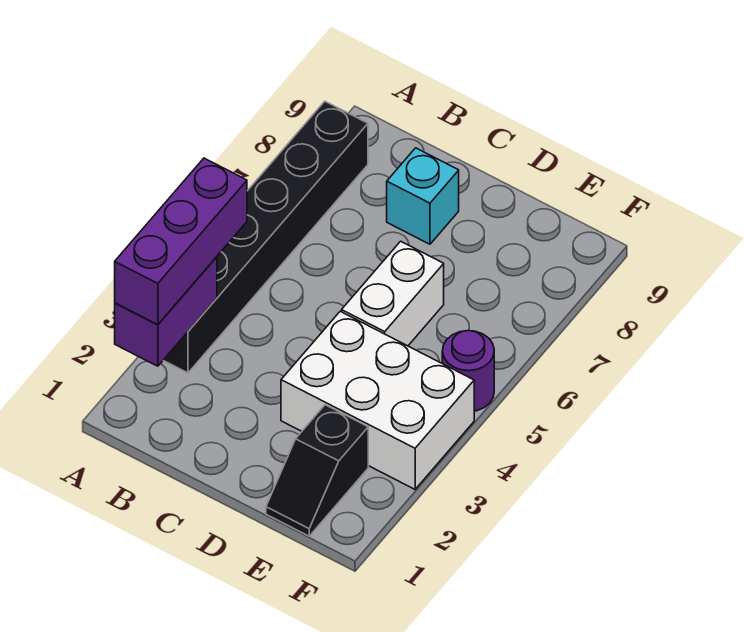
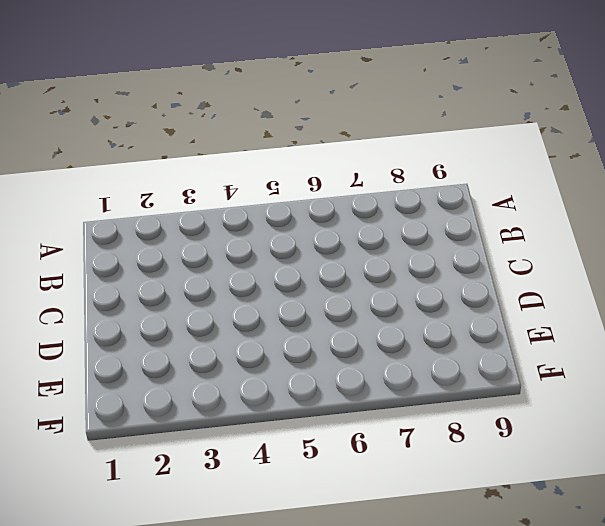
none -> black 1x6 brick [163,101,368,373]
none -> cyan 1x1 brick [387,148,459,244]

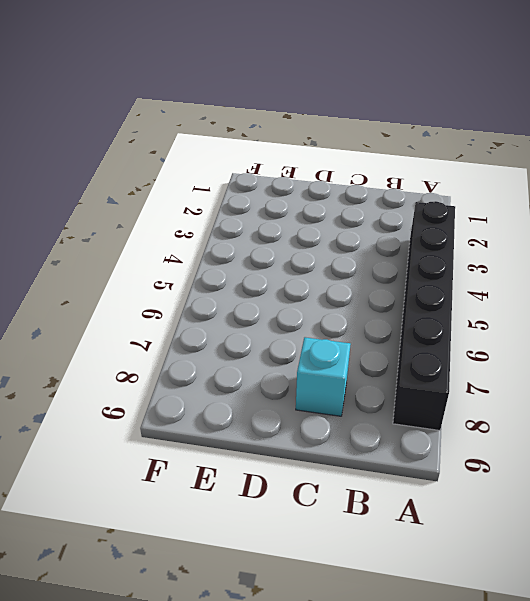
none -> white 2x3 brick [281,311,474,489]
none -> white 1x2 brick [342,241,444,346]

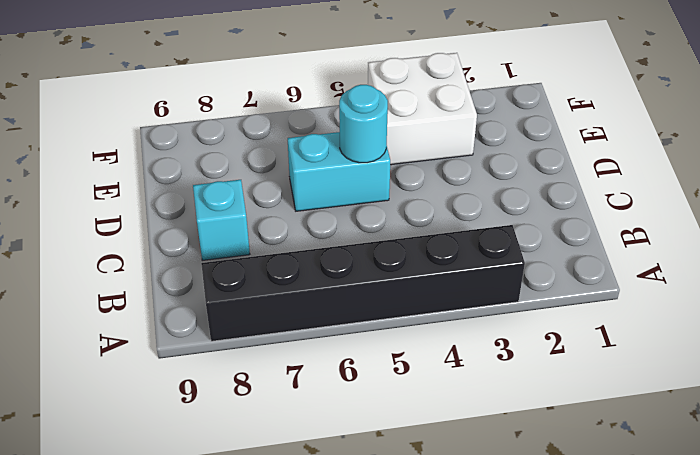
cyan 1x2 brick [288,132,390,211] -> white 1x2 brick [342,241,444,346]
cyan 1x1 round brick [339,85,388,163] -> none
white 2x2 brick [368,53,477,165] -> white 2x3 brick [281,311,474,489]
none -> black 1x2 slope [266,405,368,536]
none -> purple 1x1 round brick [442,331,494,411]

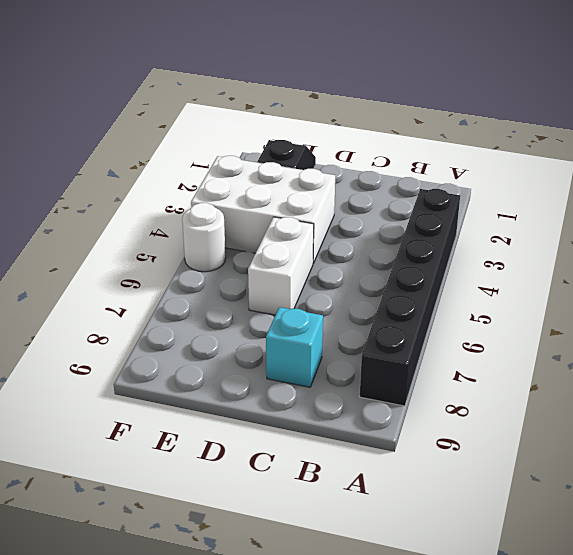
white 1x1 round brick [182,203,226,272] -> purple 1x1 round brick [442,331,494,411]
none -> purple 1x2 brick [115,257,217,366]
none -> purple 1x3 brick [115,158,247,325]

